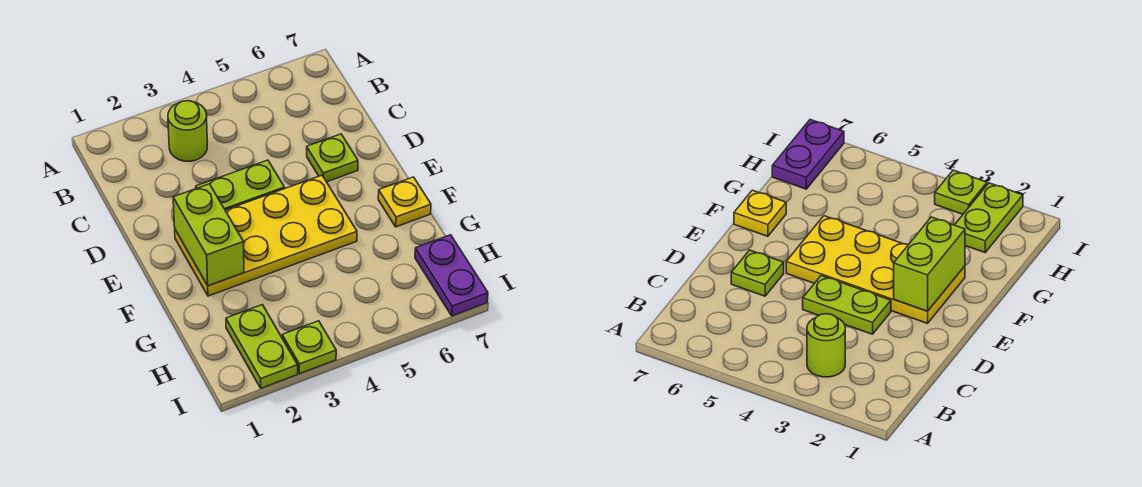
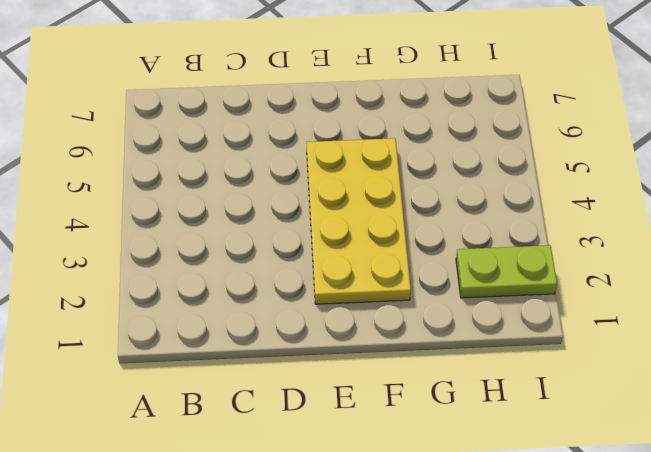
none -> lime 1x1 round brick [168,101,207,161]
none -> lime 1x2 plate [196,160,284,210]

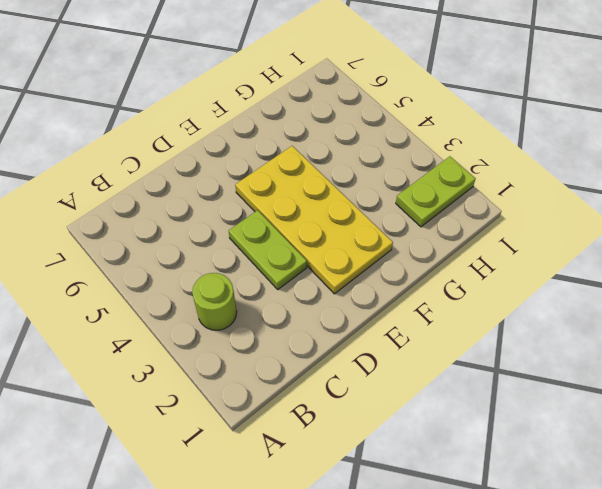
none -> lime 1x1 plate [307,134,358,182]
none -> yellow 1x1 plate [378,177,431,227]

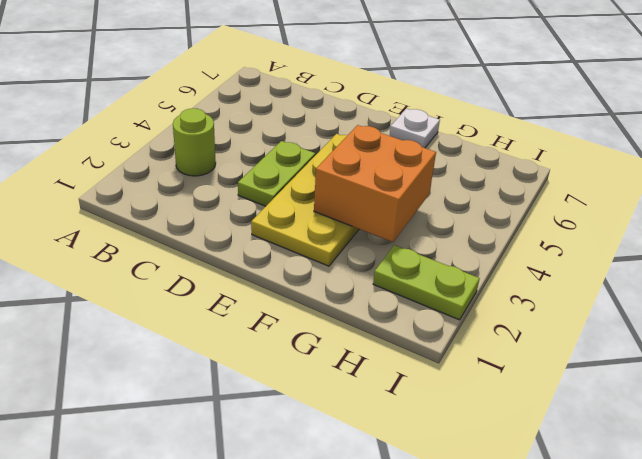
orange 2x2 brick [314,125,436,242] -> none
white 1x1 plate [390,109,440,148] -> yellow 1x1 plate [378,177,431,227]
none -> lime 1x1 plate [307,134,358,182]
none -> purple 1x2 plate [415,235,488,316]

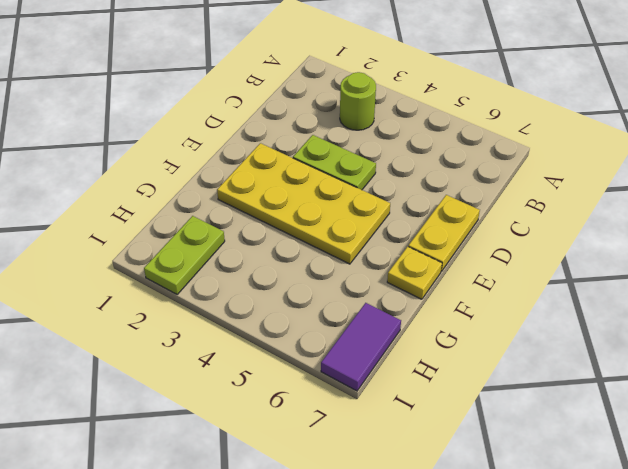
yellow 1x2 plate [408,195,480,271] -> none
purple 1x2 tile [321,303,401,391] -> purple 1x2 plate [415,235,488,316]
none -> lime 1x1 plate [307,134,358,182]
none -> lime 1x1 plate [282,321,336,374]

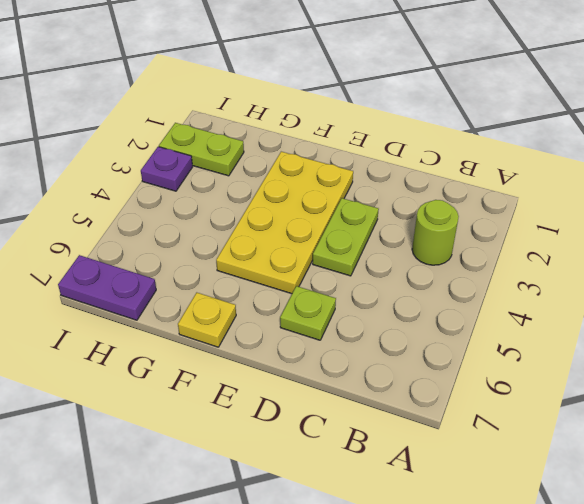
purple 1x1 plate [141,147,193,191] -> lime 1x1 plate [282,321,336,374]
none -> lime 1x2 brick [173,184,244,286]

